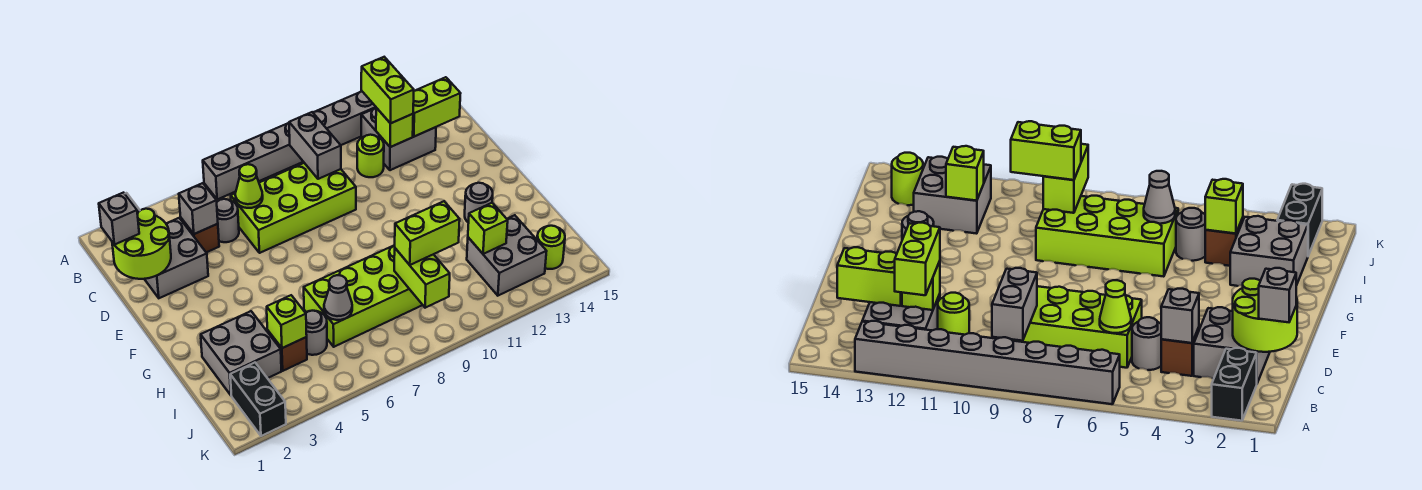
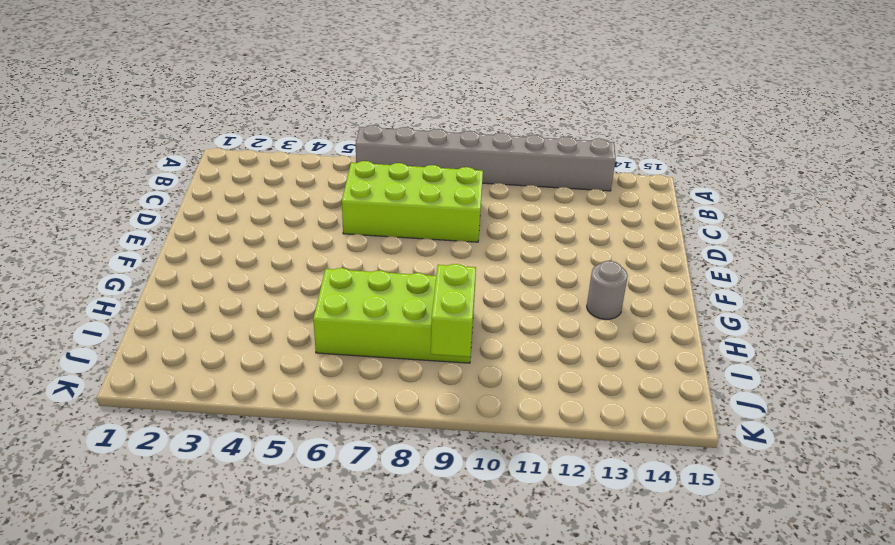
none -> black 1x2 brick [1212,348,1257,421]
none -> grey 2x2 brick [361,108,436,170]
none -> grey 2x2 brick [145,218,208,298]

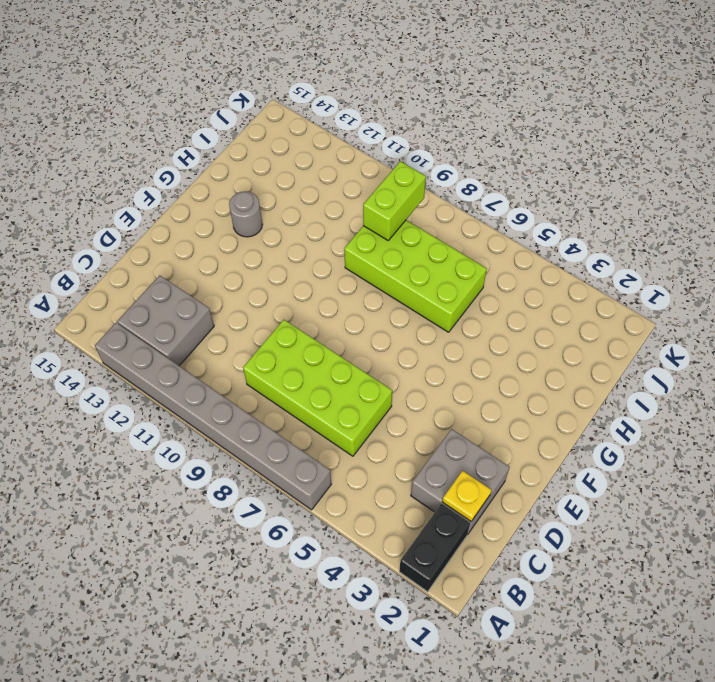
yellow 1x1 plate [442,471,491,521] -> lime 2x2 round brick [112,209,171,279]
none -> brown 1x1 brick [181,218,219,252]
none -> grey 1x1 round brick [217,199,239,242]
none -> lime 1x1 round brick [357,135,384,177]

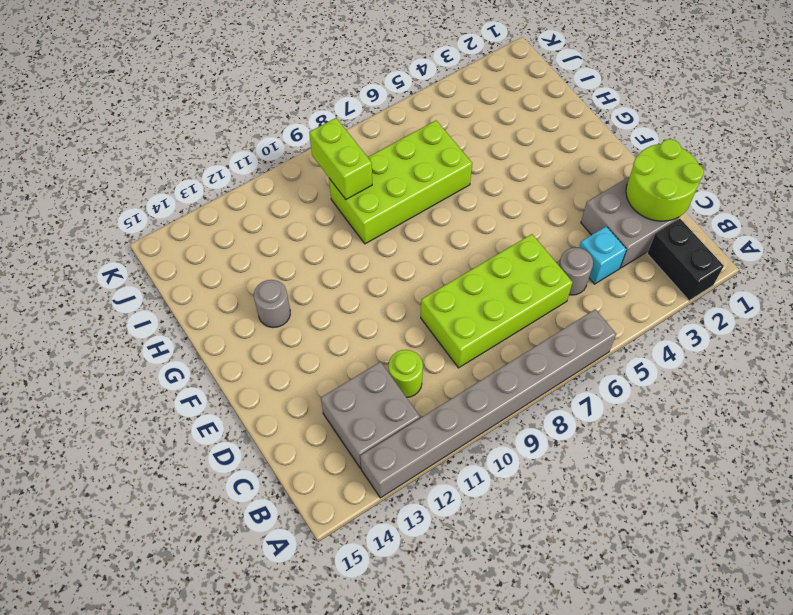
cyan 1x1 brick [579,226,626,284] -> brown 1x1 brick [181,218,219,252]
none -> grey 2x2 brick [201,311,281,395]
none -> brown 1x1 brick [267,330,307,371]
none -> grey 1x1 round brick [305,311,327,355]

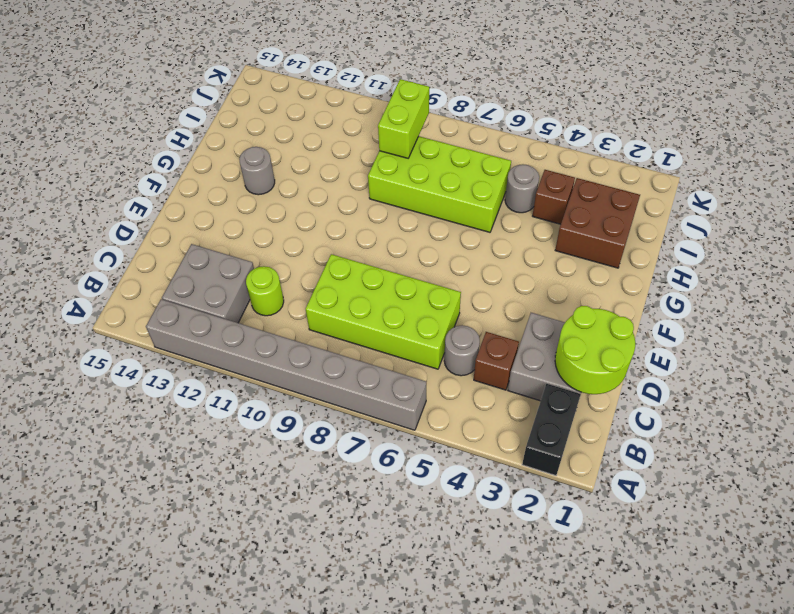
brown 2x2 brick [555,178,640,268] -> grey 2x2 brick [201,311,281,395]
none -> grey 2x2 brick [467,215,547,296]
none -> black 1x2 brick [230,363,286,436]
none -> lime 1x1 round brick [537,226,565,269]

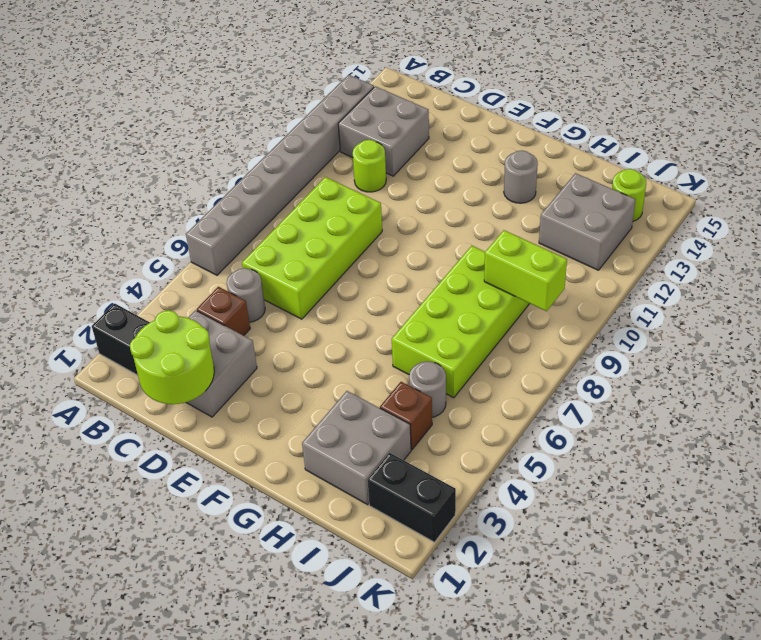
none -> grey 1x2 brick [289,112,341,179]
none -> grey 1x1 brick [179,183,218,234]
none -> lime 1x1 cone [235,164,263,208]

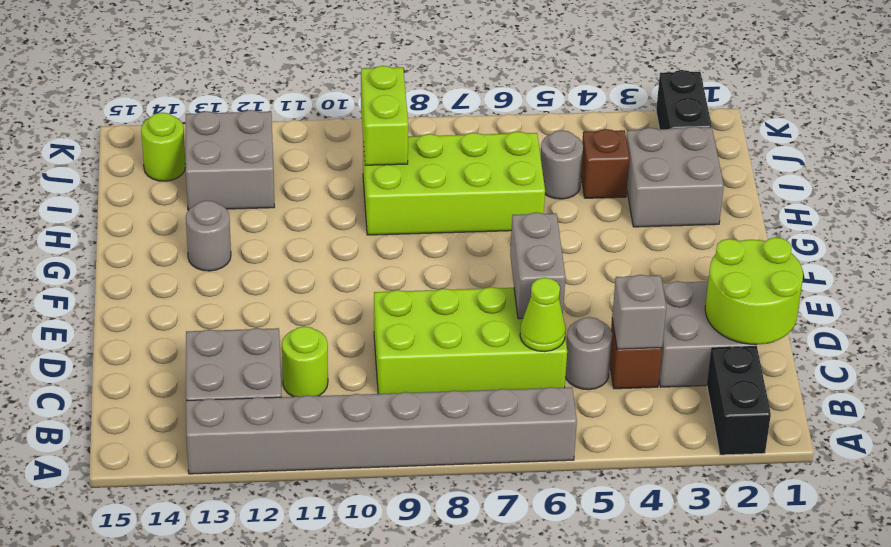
grey 1x2 brick [510,212,565,319] -> grey 1x2 brick moved to [289,112,341,179]
none -> lime 1x1 brick [376,108,413,147]
none -> lime 1x2 brick [413,77,461,137]
none -> lime 1x1 brick [267,295,307,348]

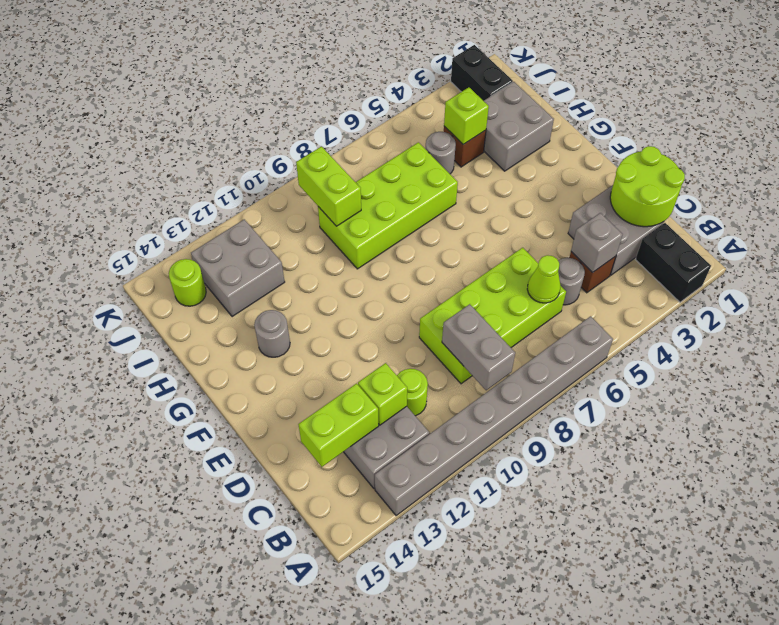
none -> grey 1x1 cone [324,275,352,320]
none -> lime 1x1 brick [468,203,508,254]
none -> lime 1x2 brick [361,57,414,123]

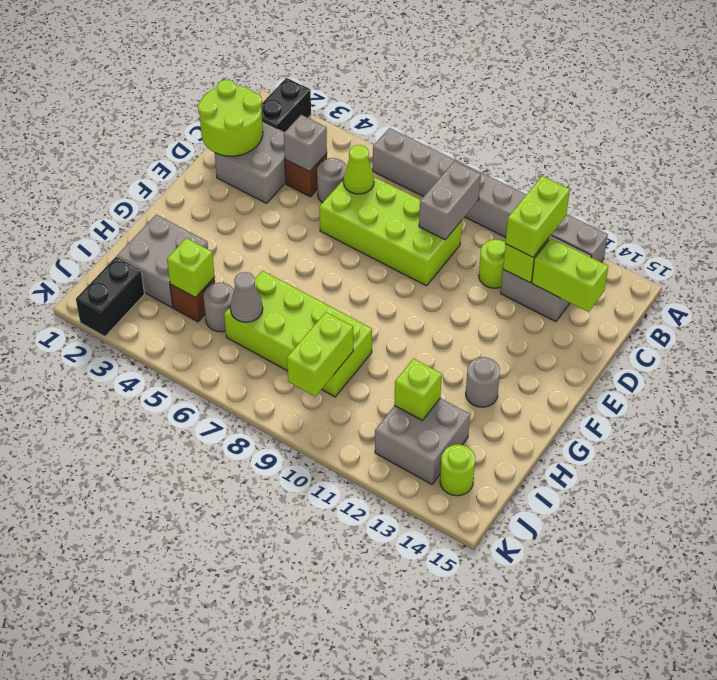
none -> grey 1x1 brick [99,193,139,245]
none -> lime 1x2 brick [395,201,460,265]

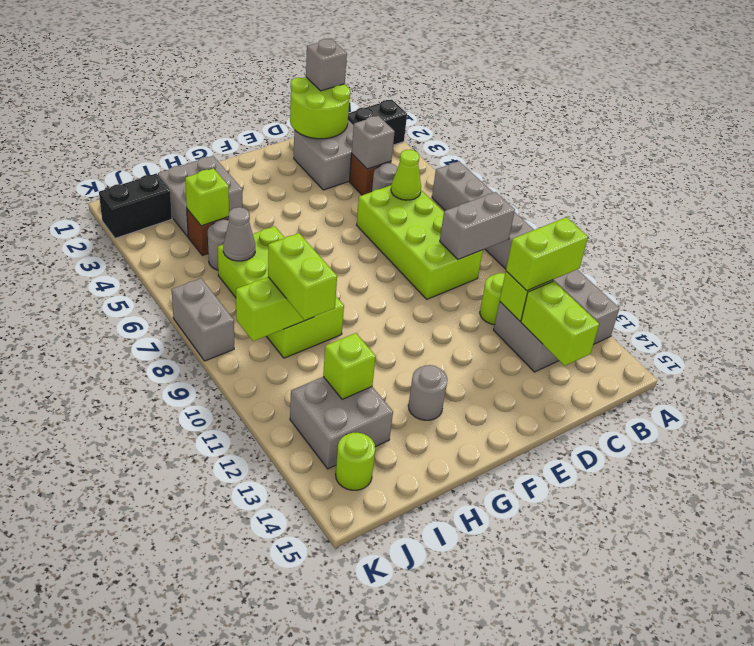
grey 1x2 brick [171,278,234,361] -> none

